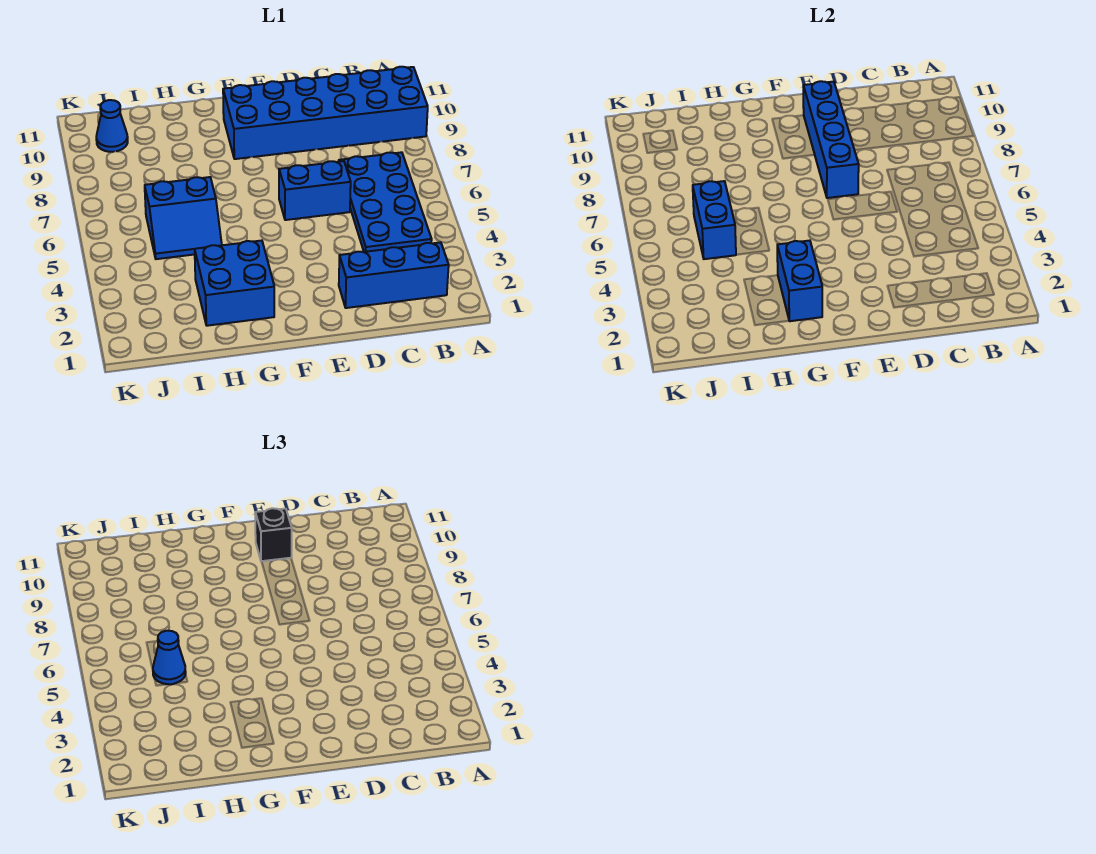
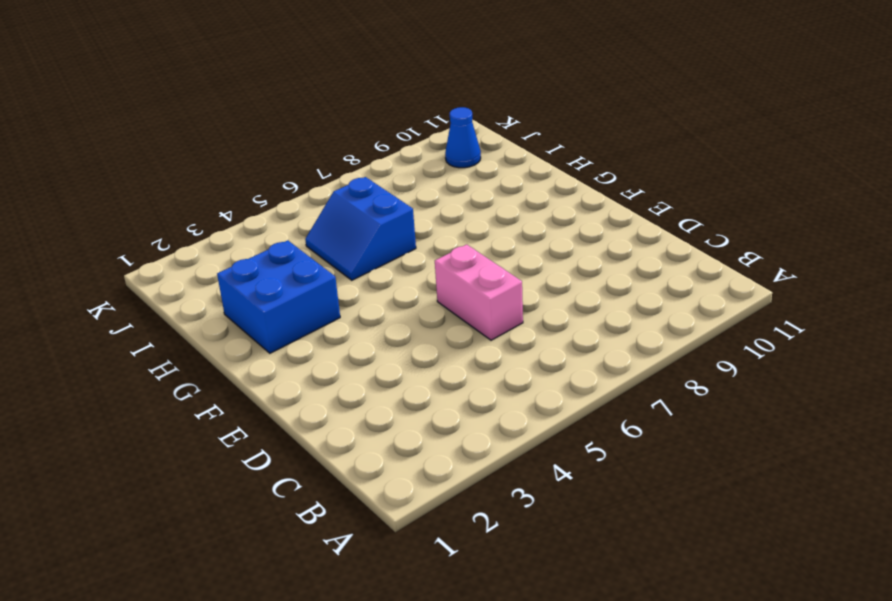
pink 1x2 brick [435,244,523,340] -> blue 1x2 brick [279,161,351,220]
none -> blue 2x6 brick [223,67,428,159]
none -> blue 1x3 brick [339,242,449,308]
none -> blue 2x4 plate [339,152,432,252]

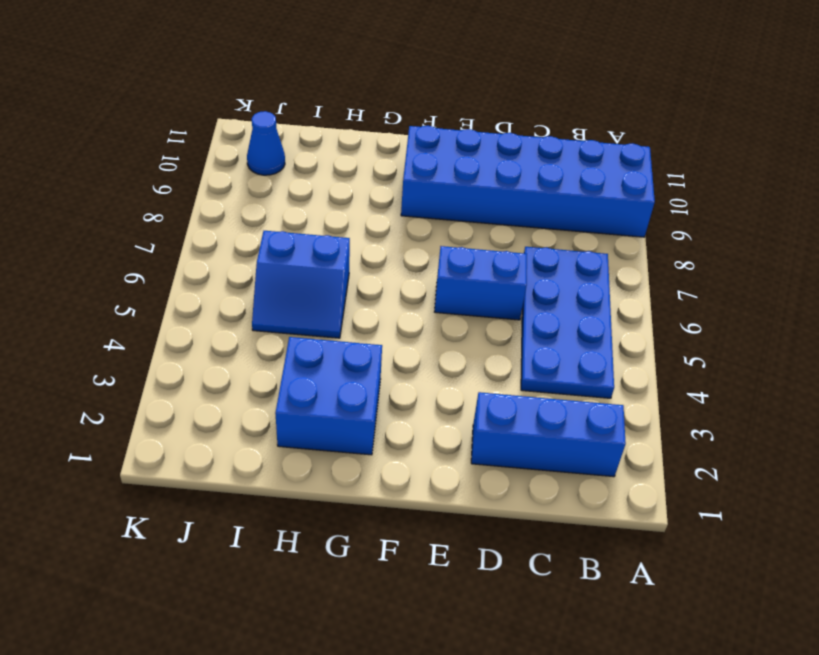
none -> blue 1x4 brick [803,81,859,198]
none -> blue 1x2 brick [777,241,822,321]
none -> blue 1x2 brick [693,181,736,259]

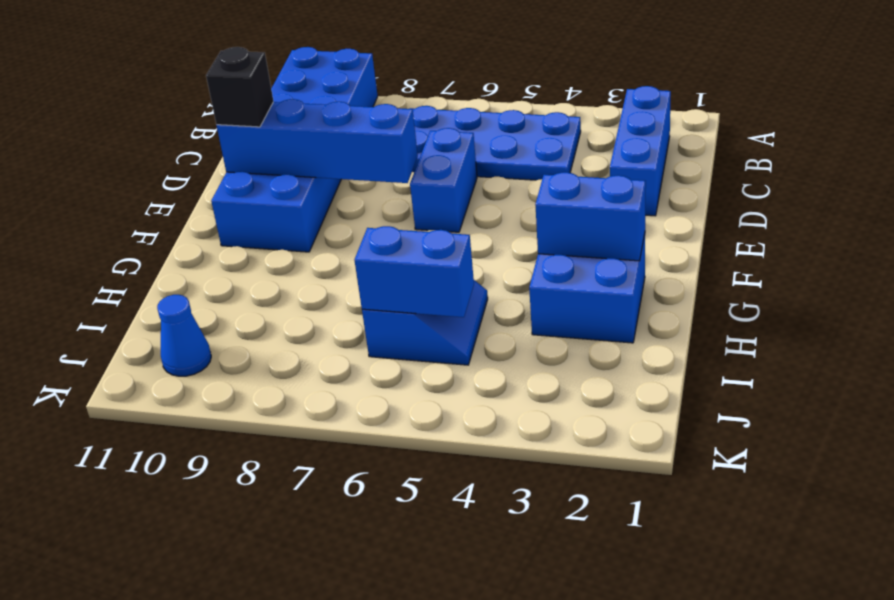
none -> blue 1x1 cone [153,631,186,684]

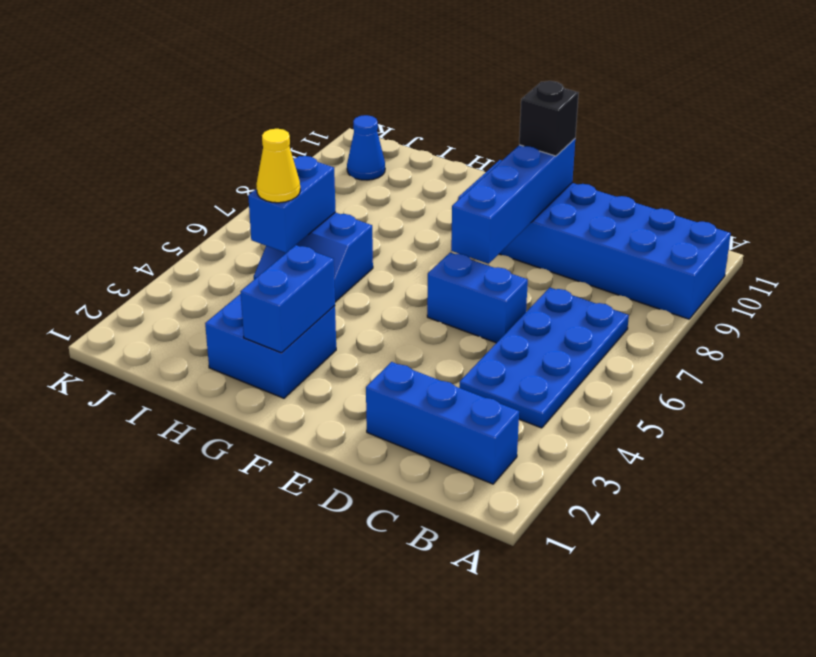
yellow 1x1 cone [256,129,300,203] -> blue 1x1 cone [153,631,186,684]

